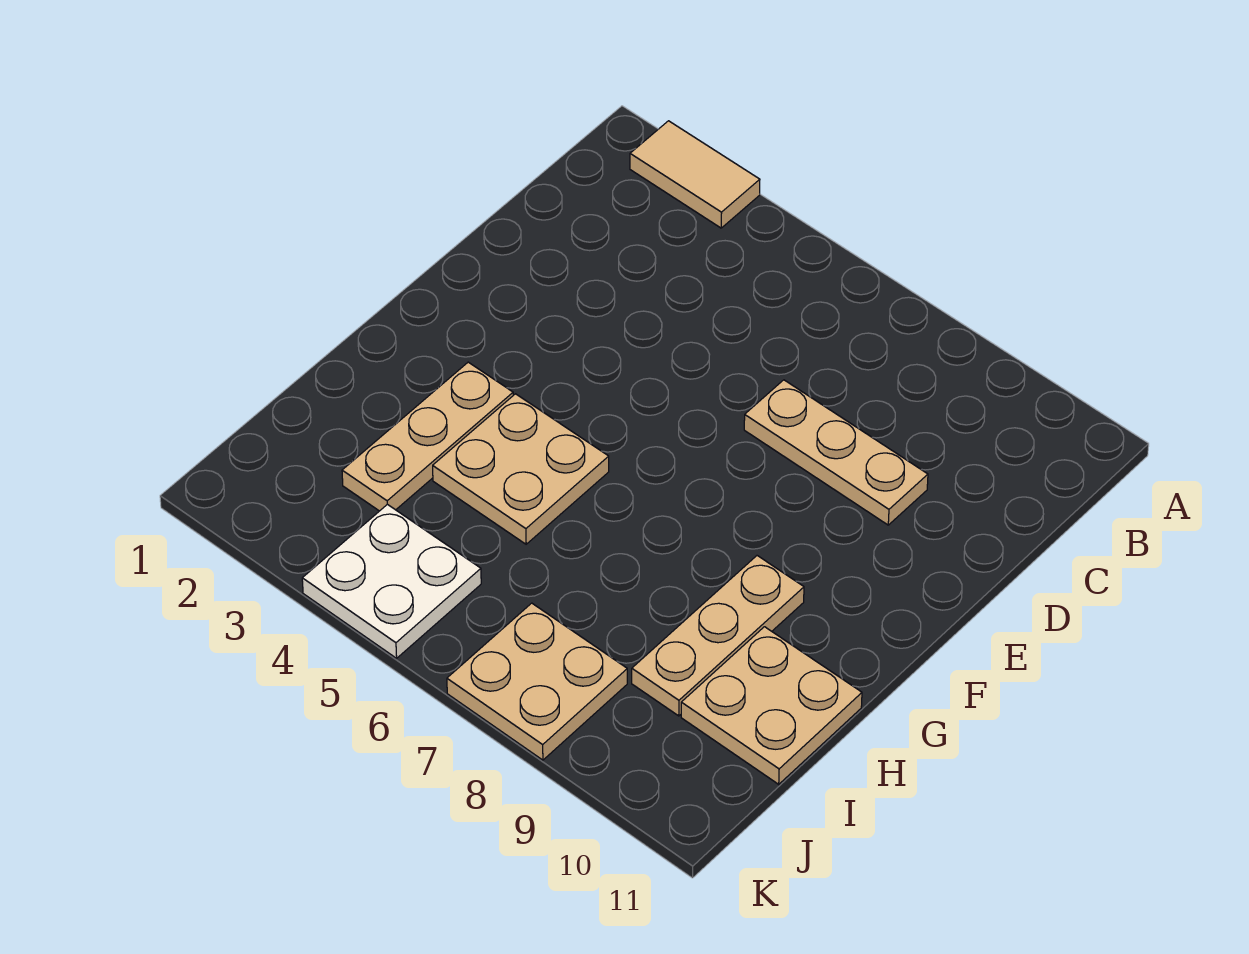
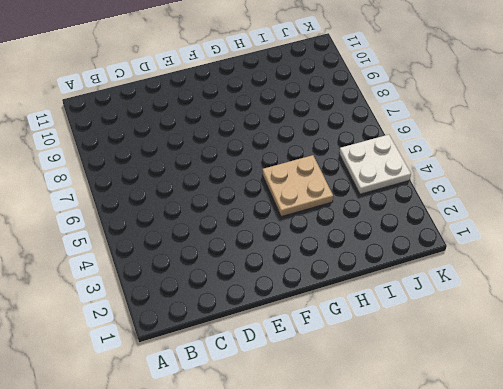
none -> tan 1x2 tile [630,121,760,228]
none -> tan 1x3 plate [744,380,928,525]

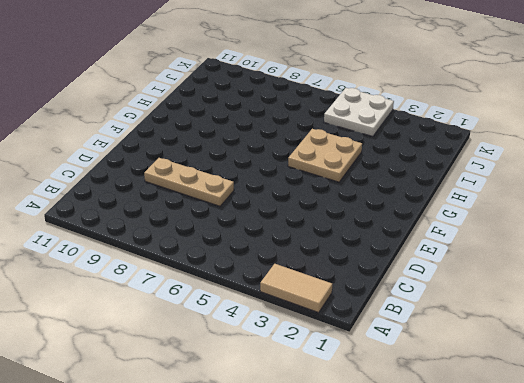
none -> tan 1x3 plate [342,362,513,511]
none -> tan 1x3 plate [632,556,804,716]

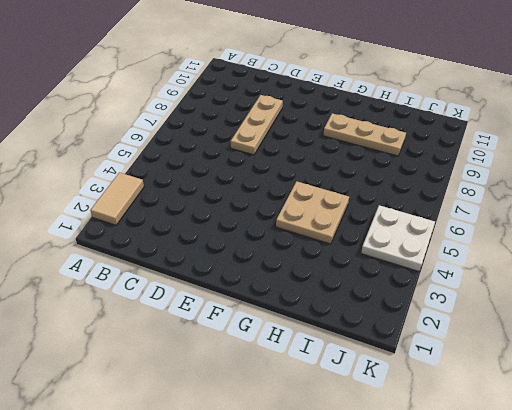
none -> tan 1x3 plate [342,362,513,511]
none -> tan 2x2 plate [681,627,862,784]

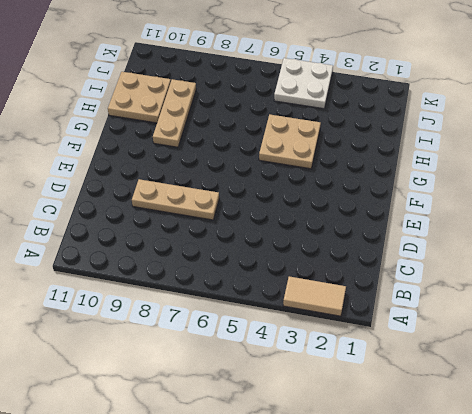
none -> tan 1x3 plate [342,362,513,511]
none -> tan 2x2 plate [447,603,627,760]

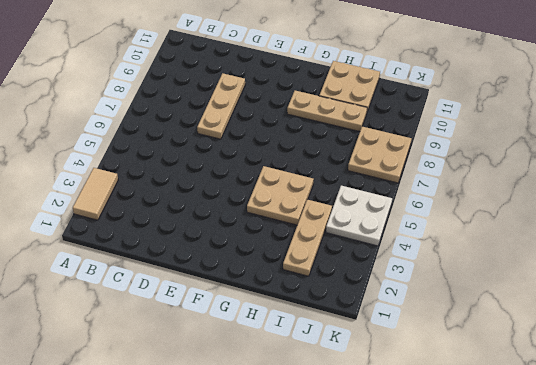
tan 1x3 plate [283,200,332,276] -> tan 1x3 plate turned to [342,362,513,511]

